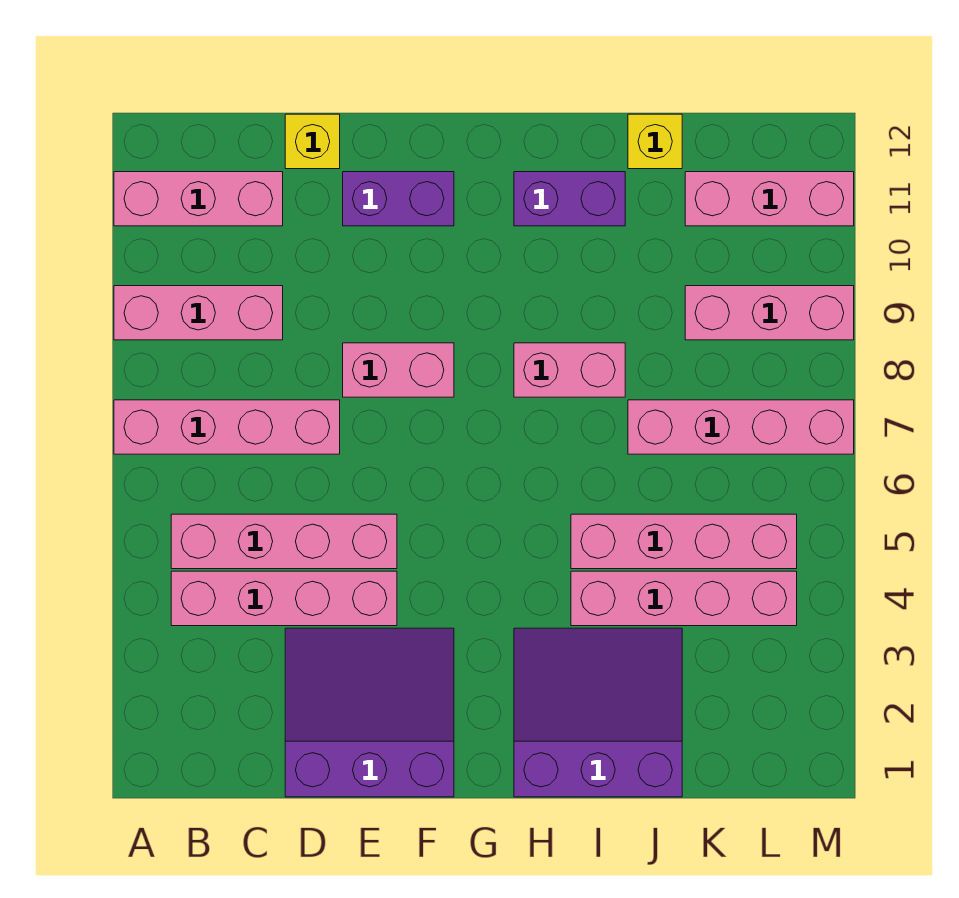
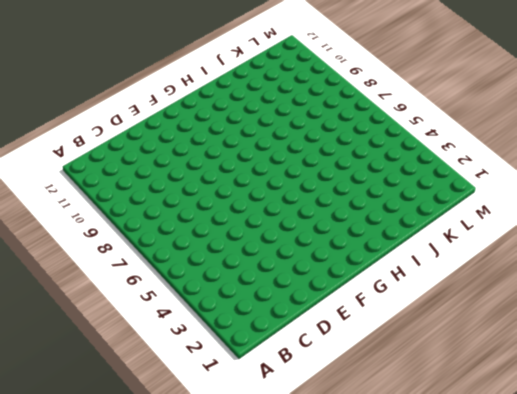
none -> pink 1x4 brick [114,400,340,454]
none -> pink 1x3 brick [114,286,283,340]
none -> pink 1x3 brick [114,172,283,226]

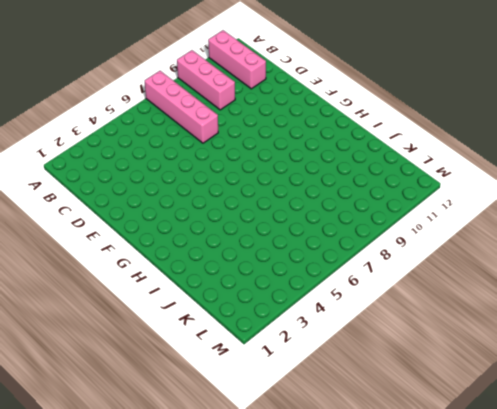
none -> pink 1x4 brick [171,571,397,626]
none -> pink 1x4 brick [171,514,397,569]
none -> purple 3x3 slope [285,628,454,797]

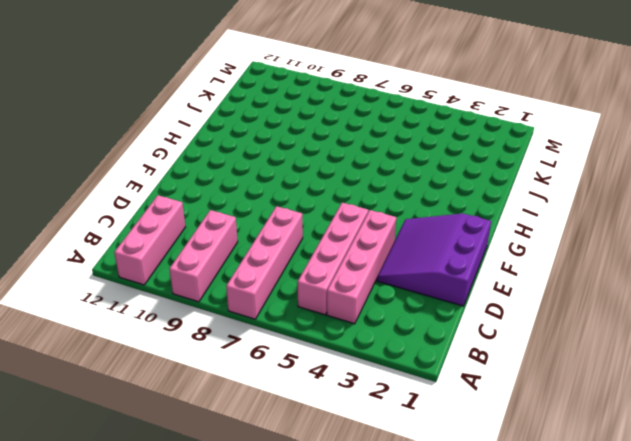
none -> yellow 1x1 brick [285,114,340,169]
none -> pink 1x2 brick [343,343,454,397]
none -> purple 1x2 brick [343,172,454,226]

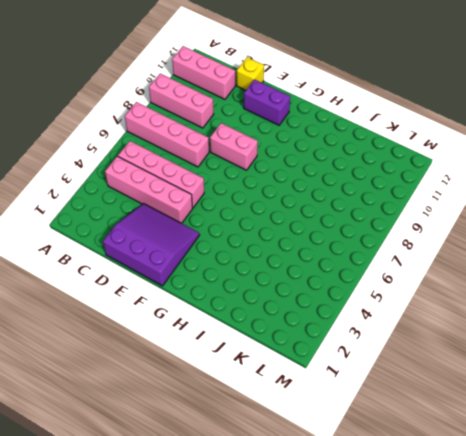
none -> purple 3x3 slope [514,628,682,797]
none -> pink 1x2 brick [514,343,625,397]
none -> purple 1x2 brick [514,172,625,226]

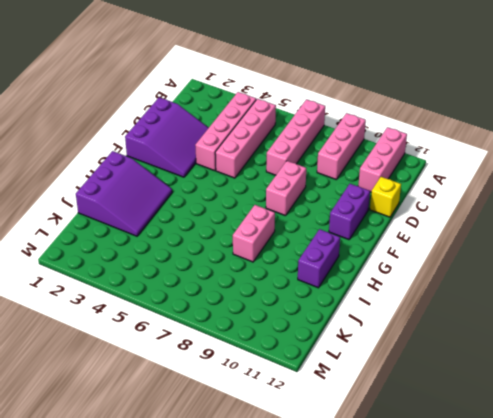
none -> pink 1x4 brick [571,571,797,626]
none -> pink 1x4 brick [571,514,797,569]
none -> pink 1x4 brick [628,400,854,454]

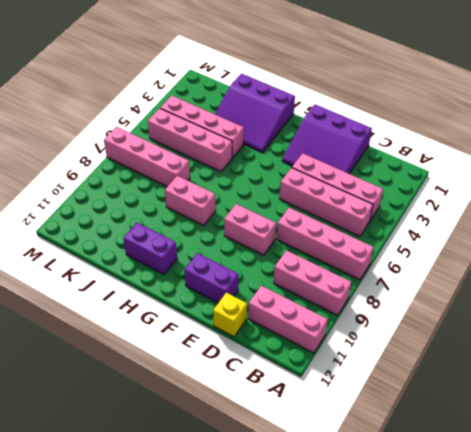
none -> yellow 1x1 brick [628,114,682,169]
none -> pink 1x3 brick [685,286,854,340]
none -> pink 1x3 brick [685,172,854,226]

